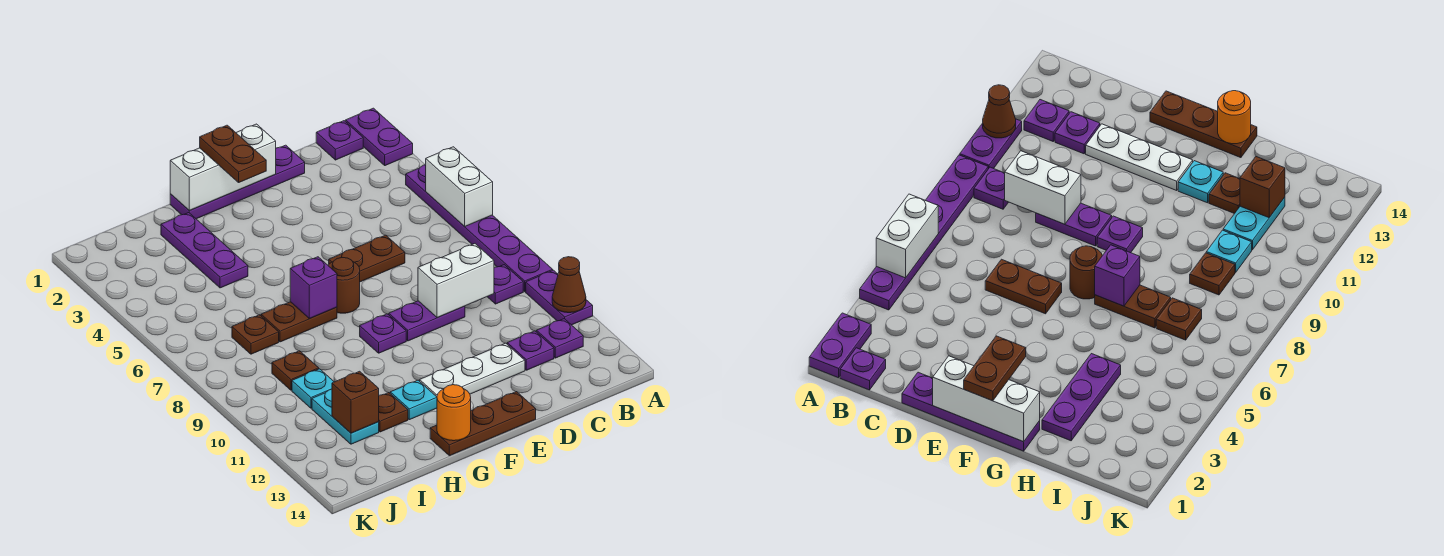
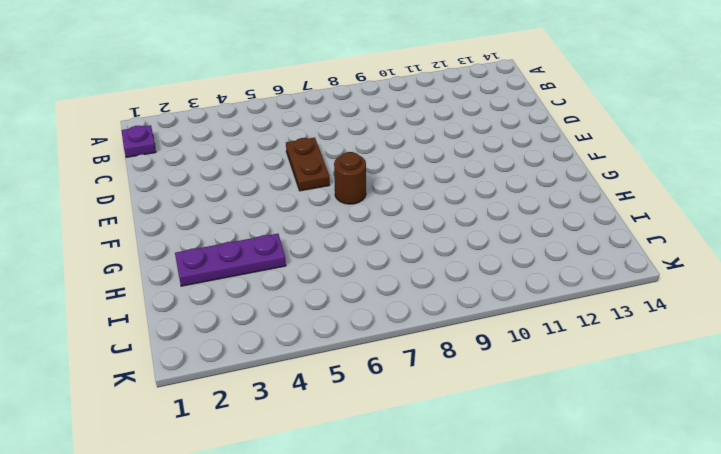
none -> purple 1x2 plate [346,108,413,166]
none -> purple 1x6 plate [406,165,553,292]
none -> purple 1x2 plate [526,270,593,325]
none -> purple 1x1 plate [487,265,523,304]

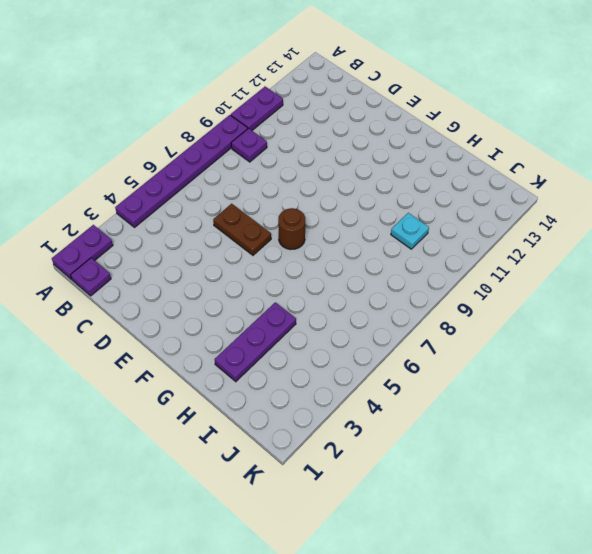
none -> purple 1x1 plate [536,319,583,358]
none -> purple 1x1 plate [507,331,554,370]
none -> purple 1x4 plate [170,145,305,219]
none -> purple 1x2 plate [389,301,465,341]

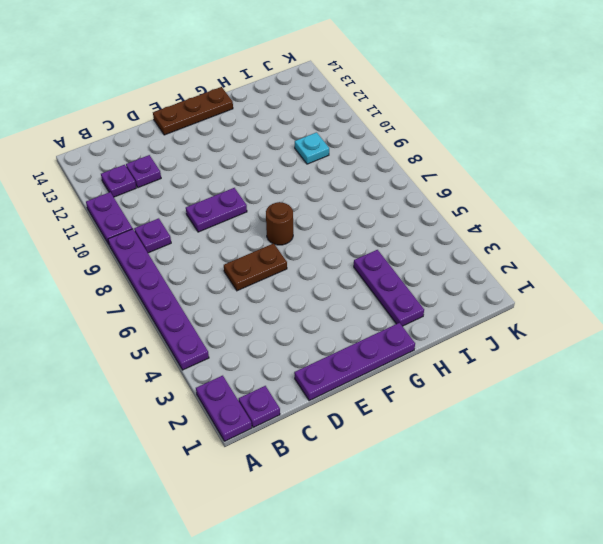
none -> white 1x3 plate [420,343,525,397]
none -> purple 1x1 plate [360,314,406,353]
none -> brown 1x2 plate [261,302,337,342]
none -> cyan 1x1 plate [390,380,437,420]

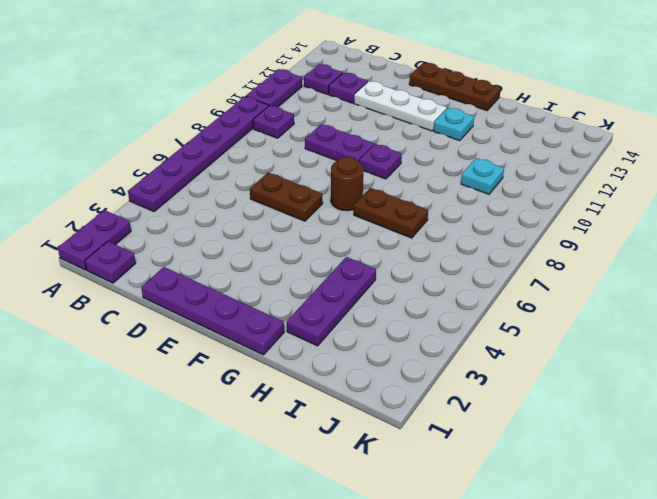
none -> brown 1x1 plate [379,393,408,432]
none -> brown 1x1 plate [232,315,279,354]
none -> brown 1x1 plate [272,351,319,390]
none -> cyan 1x2 plate [312,389,379,444]

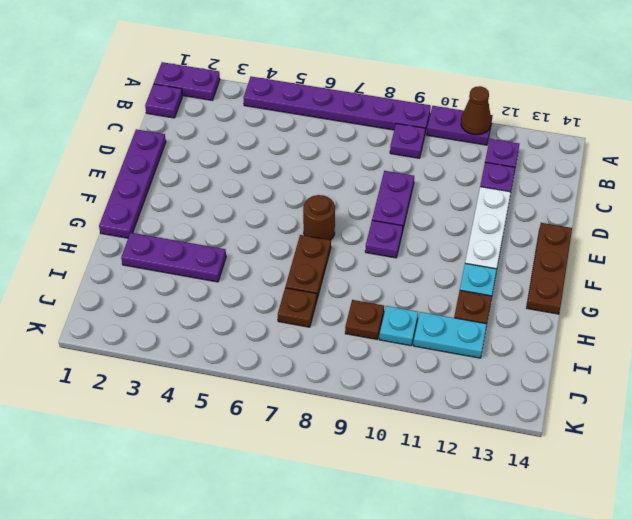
none -> brown 1x2 plate [329,235,405,282]
none -> white 1x2 brick [426,147,493,227]
none -> white 1x2 brick [418,244,494,317]
none -> white 1x3 brick [170,124,276,211]

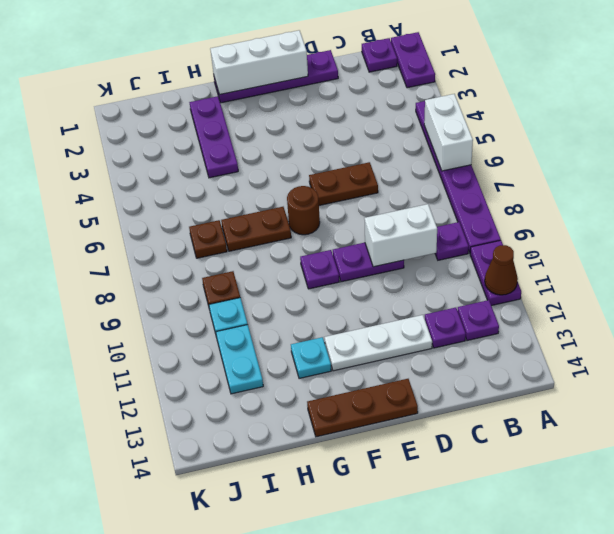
none -> brown 1x1 plate [379,393,408,432]
none -> purple 1x1 brick [290,257,337,318]
none -> orange 1x1 round brick [437,385,471,441]
none -> brown 1x1 brick [332,371,379,433]

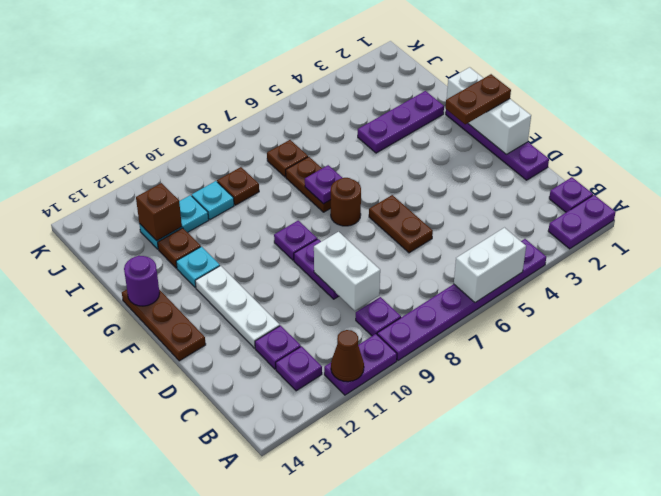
purple 1x1 plate [305,165,342,204] -> purple 1x1 brick [290,257,337,318]
purple 1x1 round brick [124,256,160,306] -> orange 1x1 round brick [437,385,471,441]

